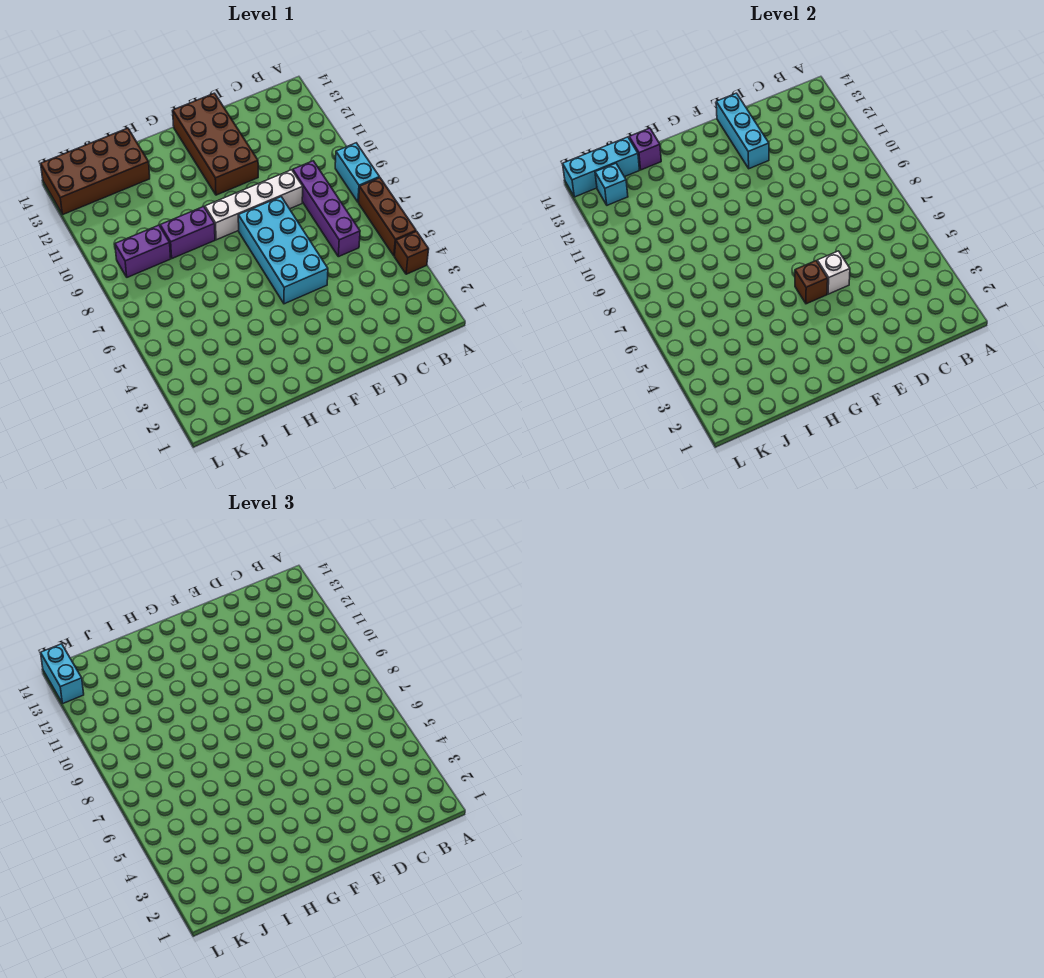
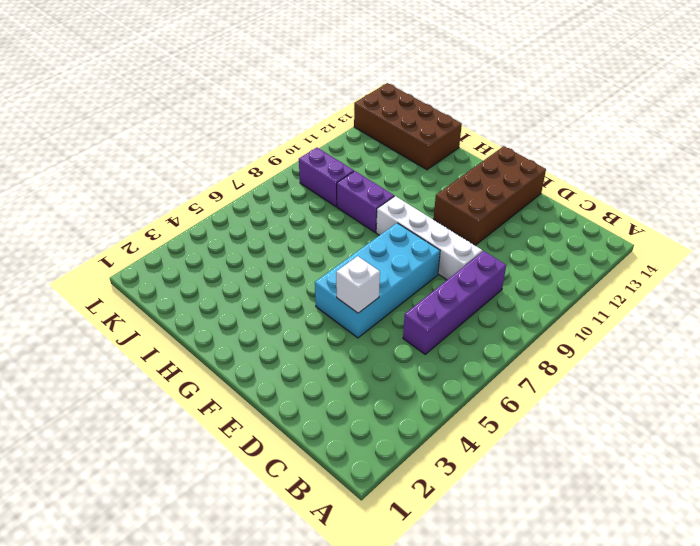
none -> brown 1x1 brick [395,231,429,274]
none -> brown 1x3 brick [359,178,416,256]
none -> cyan 1x2 brick [335,143,380,202]

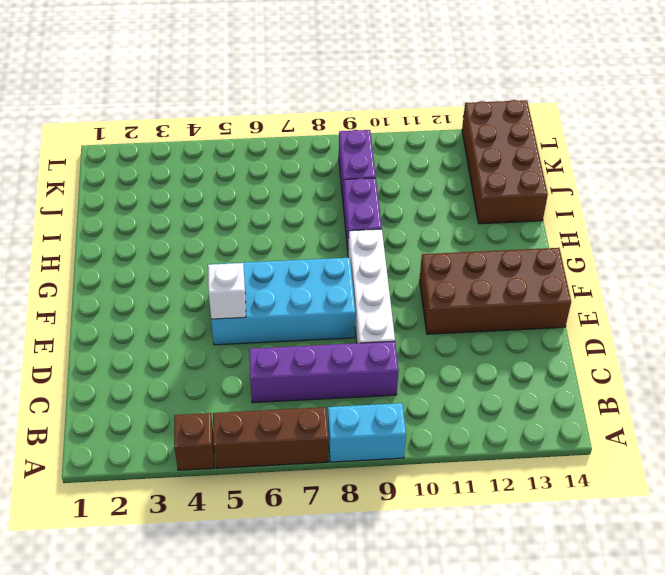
none -> cyan 1x3 brick [716,93,769,169]
none -> brown 1x1 brick [795,261,828,304]
none -> purple 1x1 brick [629,128,661,170]

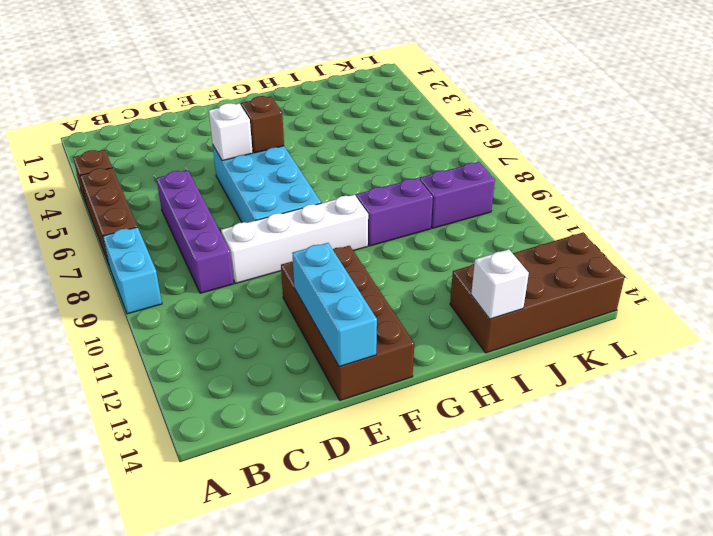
white 1x1 brick [471,249,529,319] -> purple 1x1 brick [629,128,661,170]
none -> cyan 1x3 brick [563,137,639,197]
none -> cyan 1x1 brick [595,163,628,205]
none -> cyan 1x2 brick [41,644,84,704]

